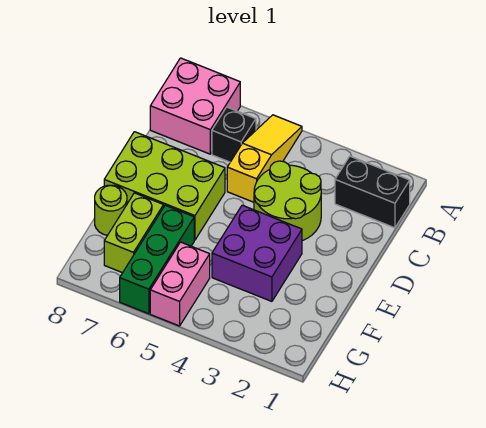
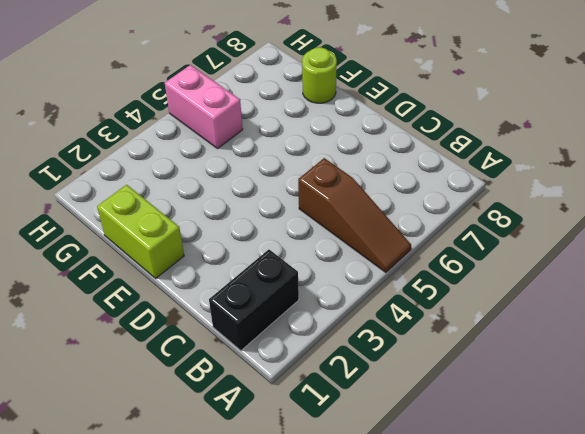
brown 1x3 slope [298,158,411,272] -> yellow 1x3 slope [227,115,302,202]
lime 1x2 brick [97,185,184,278] -> lime 1x2 brick moved to [104,193,164,273]
none -> pink 2x2 brick [150,58,240,154]
none -> black 1x1 brick [212,107,256,162]

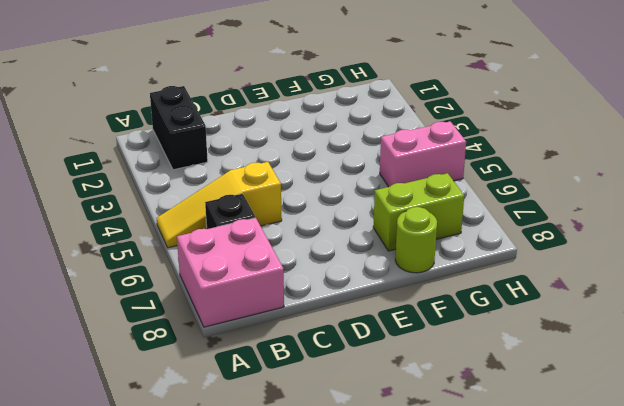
none -> lime 2x2 round brick [254,161,321,241]
none -> lime 2x3 brick [104,132,225,240]

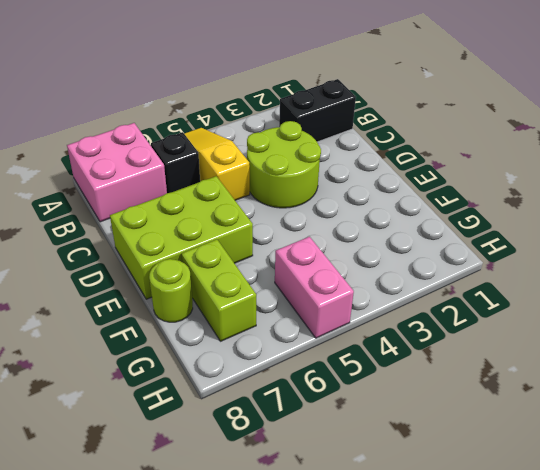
none -> purple 2x2 brick [212,205,302,301]
none -> green 1x3 brick [120,205,194,314]

